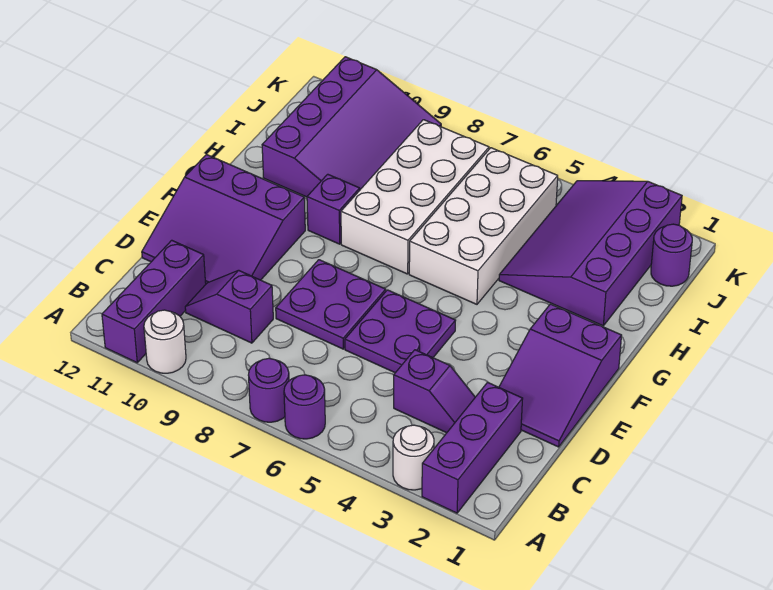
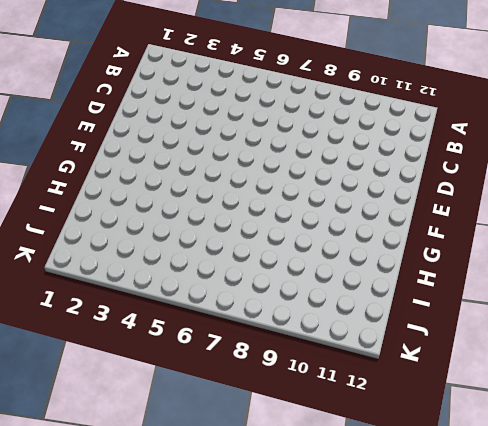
none -> purple 1x3 brick [422,382,523,513]
none -> white 1x1 round brick [393,425,434,490]
none -> purple 1x1 round brick [284,375,325,439]

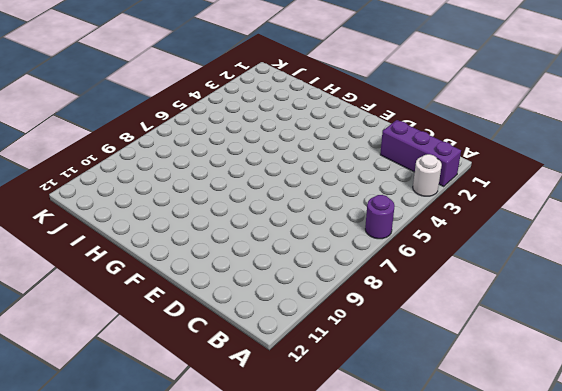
none -> purple 1x1 round brick [249,358,289,422]
none -> white 1x1 round brick [144,310,186,373]
none -> purple 1x3 brick [102,240,206,363]

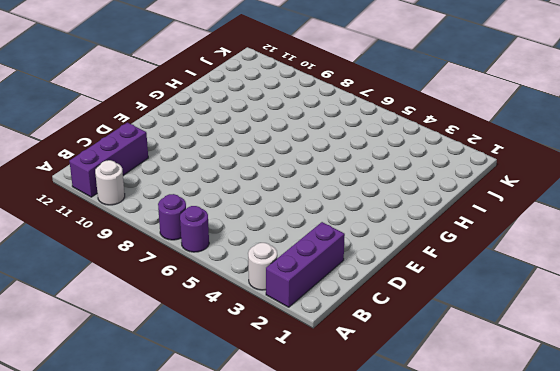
none -> purple 1x2 slope [394,350,475,433]
none -> purple 1x2 slope [185,270,273,343]
none -> purple 2x3 slope [499,304,622,447]

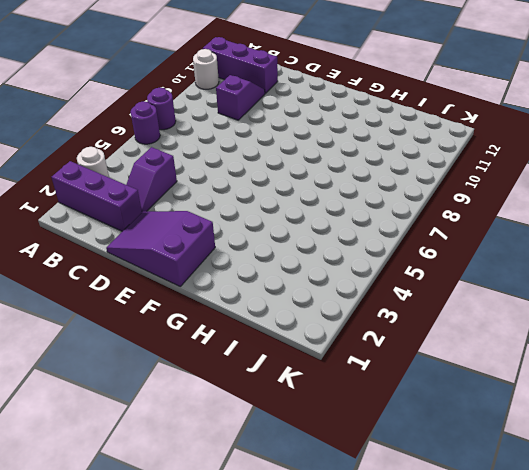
none -> purple 2x2 plate [345,290,456,373]
none -> purple 2x2 plate [276,260,386,349]
none -> purple 3x3 slope [142,155,305,284]

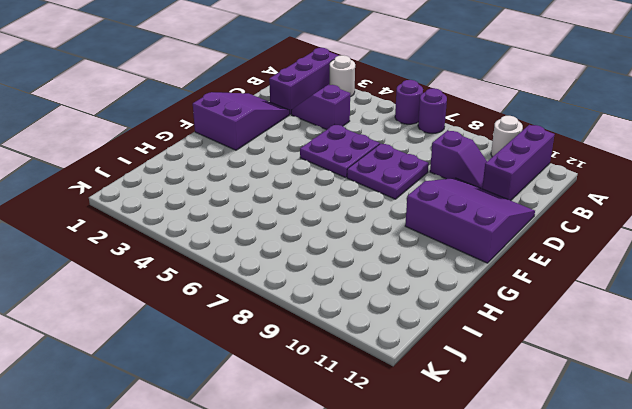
none -> white 2x4 brick [409,148,558,304]
none -> white 2x4 brick [341,120,489,274]
none -> purple 1x1 brick [307,174,360,244]

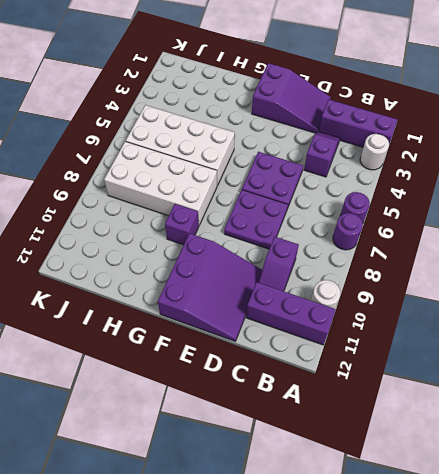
none -> purple 3x4 slope [499,181,682,326]
none -> purple 3x4 slope [262,57,441,197]
none -> purple 1x1 round brick [651,224,692,286]

